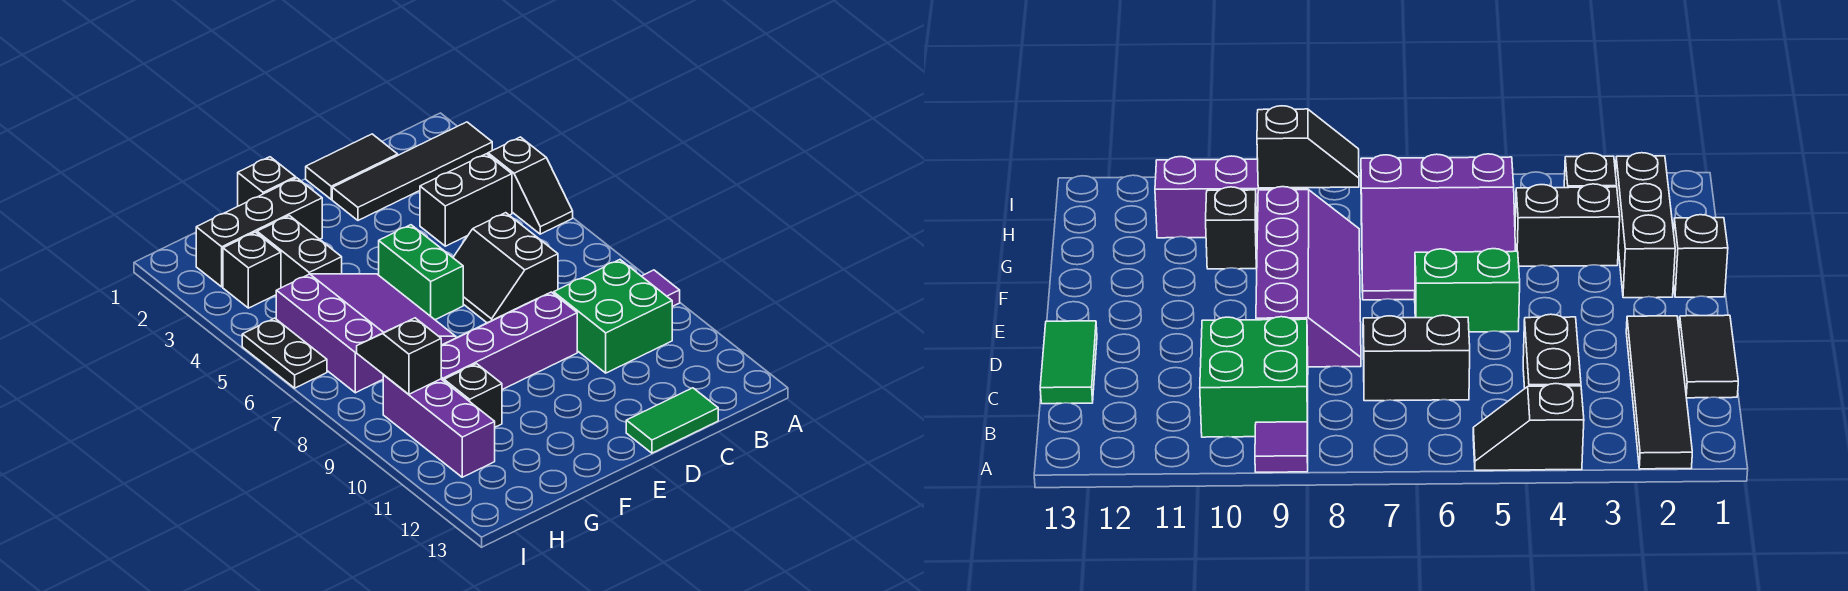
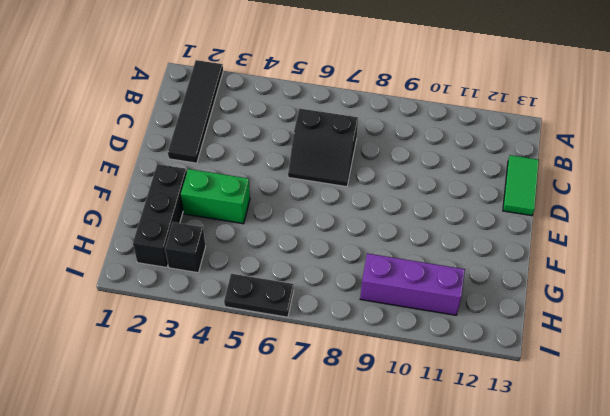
green 1x2 brick [181,169,250,224] -> green 1x2 brick moved to [379,225,463,320]
none -> black 1x2 slope [488,137,573,234]
none -> purple 1x1 tile [642,270,680,307]
none -> black 1x2 brick [420,154,512,246]

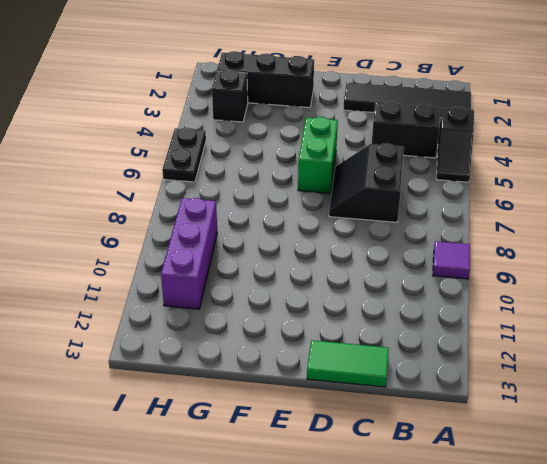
none -> green 2x2 brick [554,260,672,373]
none -> black 1x2 tile [306,134,398,199]
none -> purple 2x4 slope [441,292,577,390]

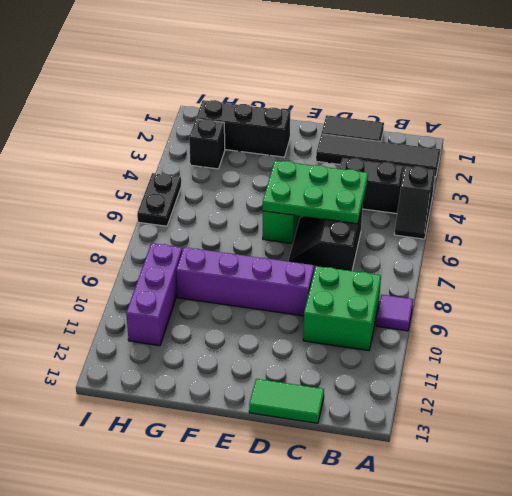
green 2x3 plate [263,161,368,224] -> none
none -> black 1x1 brick [238,157,296,206]
none -> purple 3x3 slope [276,274,456,393]
none -> black 1x2 brick [257,216,342,288]

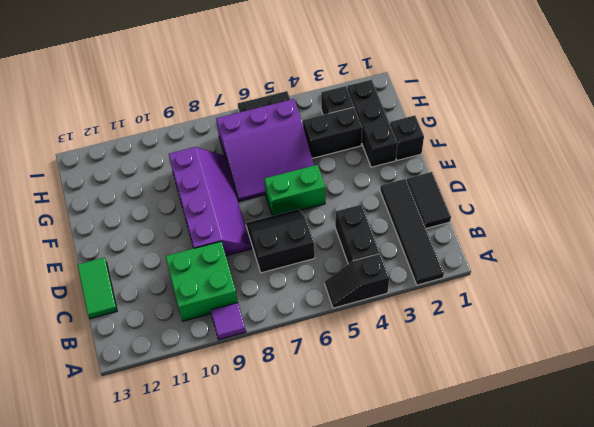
none -> black 1x1 brick [444,364,502,427]
none -> purple 1x3 brick [383,375,495,477]
none -> black 1x2 slope [357,318,441,394]

